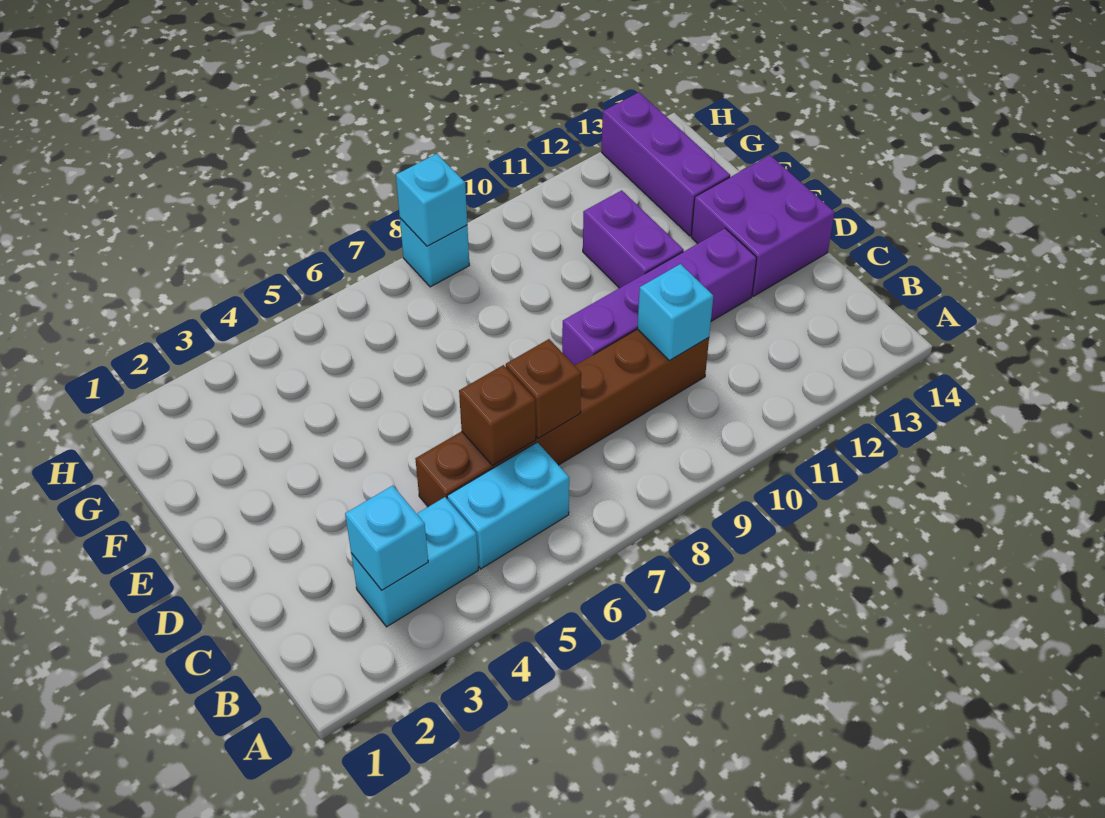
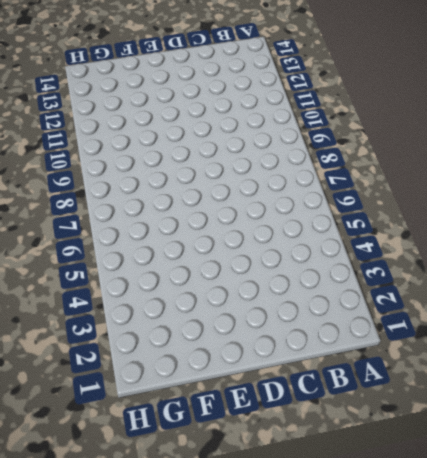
none -> cyan 1x2 brick [351,497,478,627]
none -> cyan 1x2 brick [447,442,569,569]
none -> brown 1x6 brick [415,329,709,507]

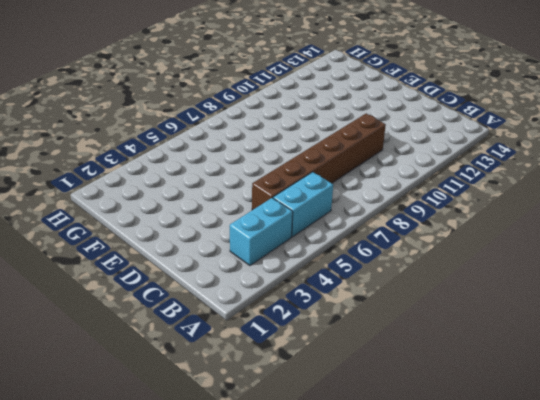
none -> purple 1x4 brick [562,228,757,366]
none -> purple 2x2 brick [691,155,835,296]
none -> purple 1x2 brick [583,190,684,288]

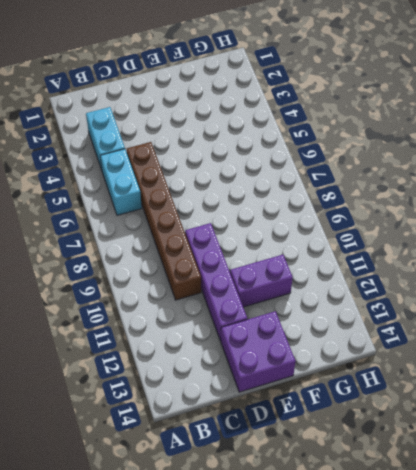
none -> purple 1x3 brick [601,92,730,236]
none -> cyan 1x1 brick [400,218,469,287]
none -> cyan 1x1 brick [345,486,428,590]

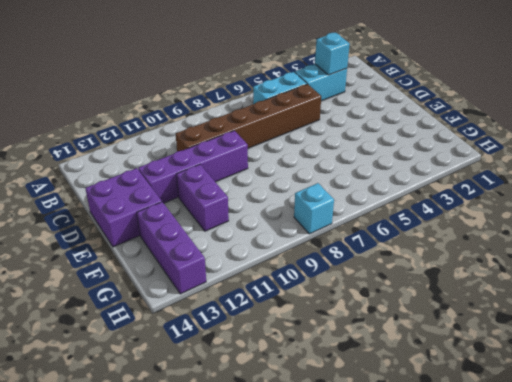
none -> brown 1x1 brick [459,365,536,466]
none -> brown 1x1 brick [506,339,581,438]
none -> cyan 1x1 brick [637,264,713,361]

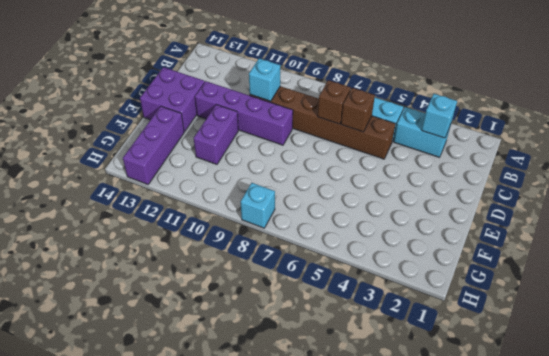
none -> cyan 1x1 brick [396,154,467,246]

